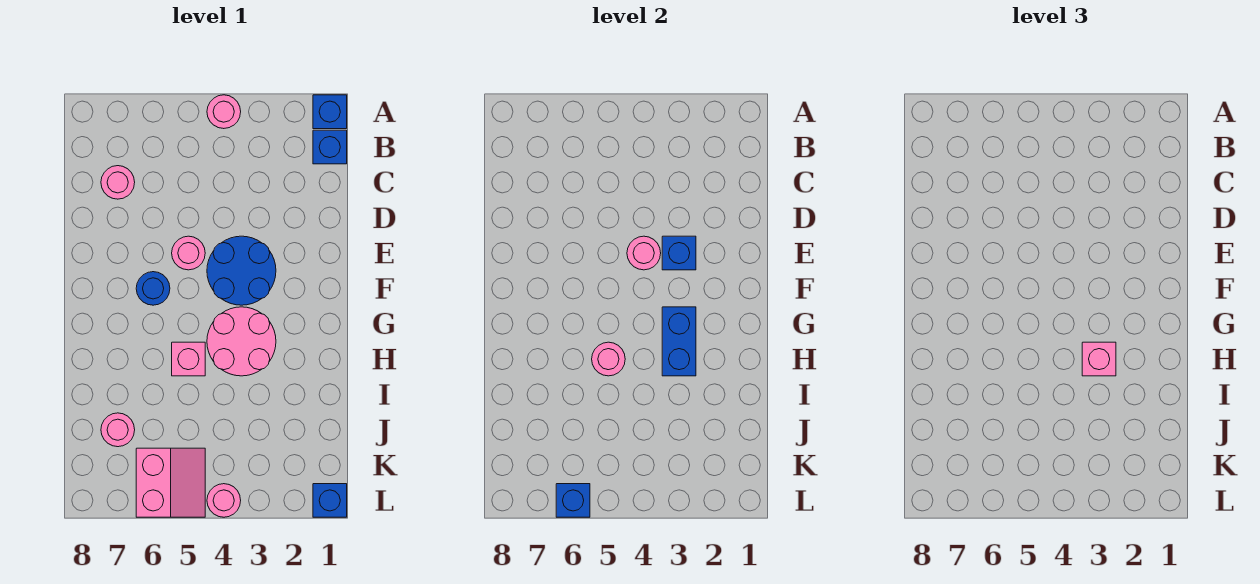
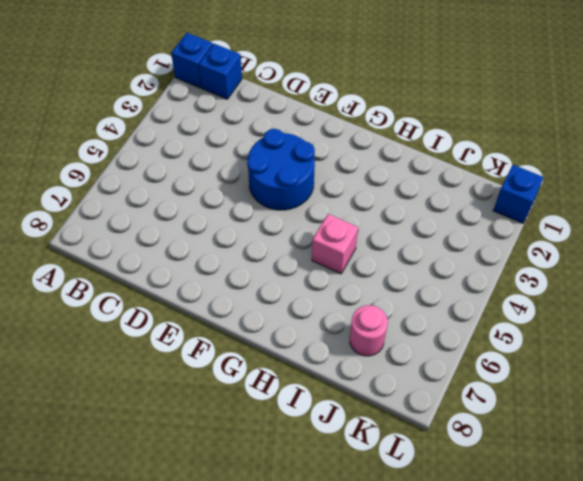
none -> pink 1x1 round brick [207,95,241,129]
none -> pink 1x1 round brick [101,166,135,199]
none -> pink 1x1 round brick [172,236,205,270]

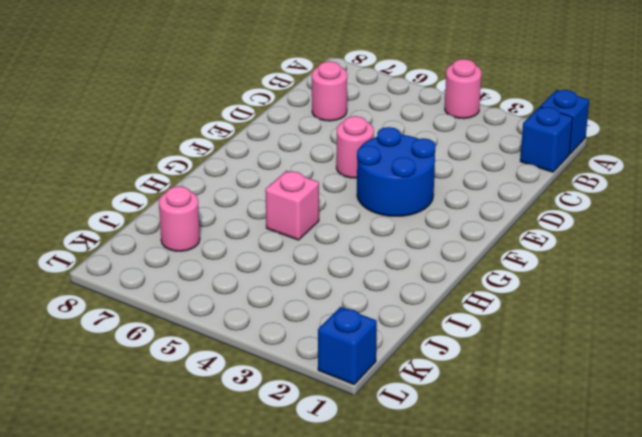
none -> blue 1x1 round brick [136,272,170,305]
none -> pink 2x2 round brick [207,307,276,376]
none -> pink 2x2 slope [136,448,205,517]

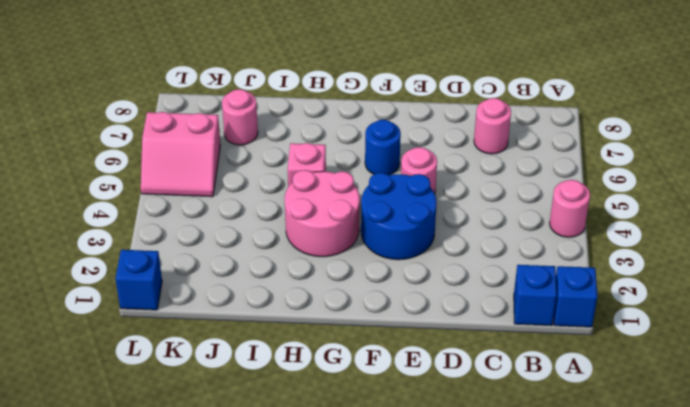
none -> pink 1x1 round brick [207,484,241,517]
none -> blue 1x1 brick [662,236,696,270]
none -> pink 1x1 round brick [627,236,661,270]

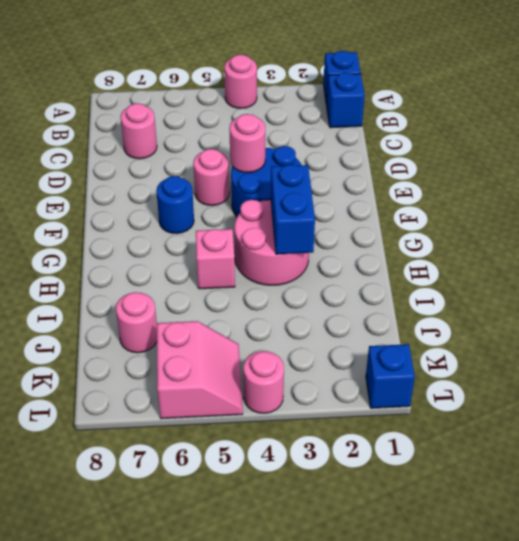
none -> blue 1x1 brick [662,236,696,270]
none -> pink 1x1 round brick [592,342,625,376]
none -> blue 1x1 brick [556,484,590,517]

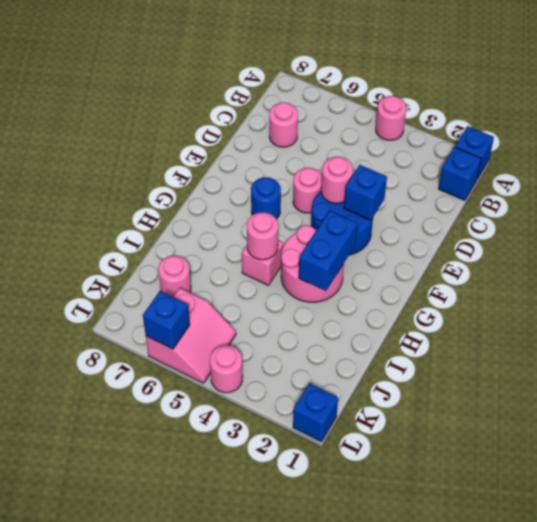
none -> pink 1x1 brick [1082,342,1116,376]

